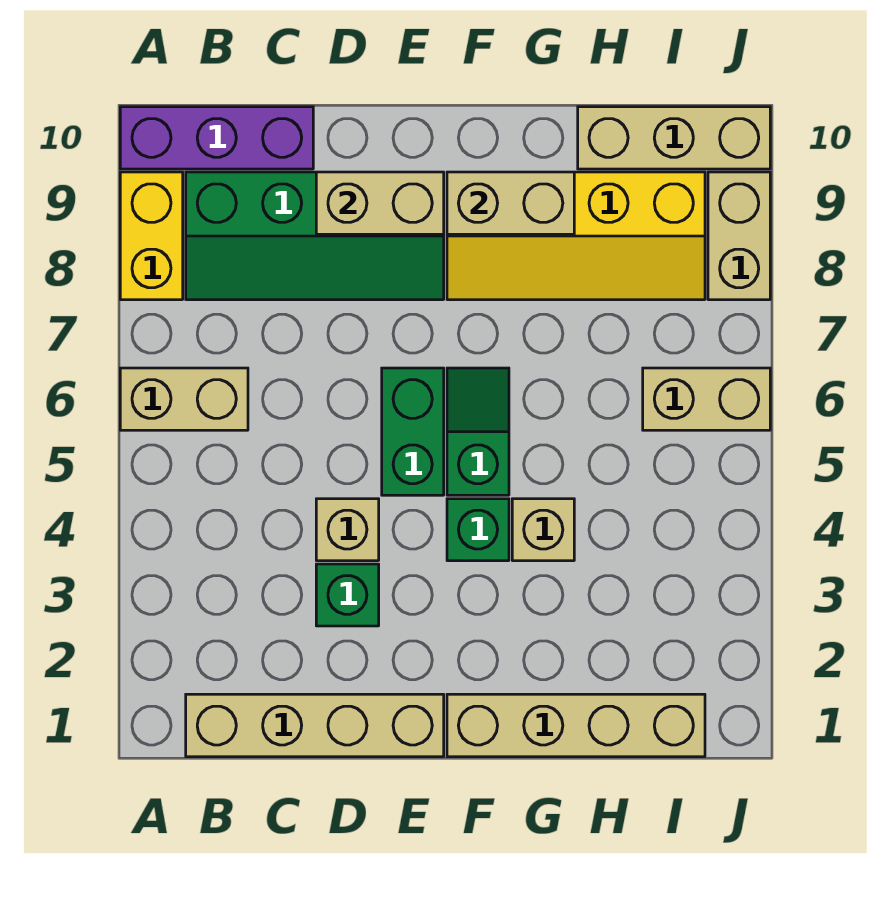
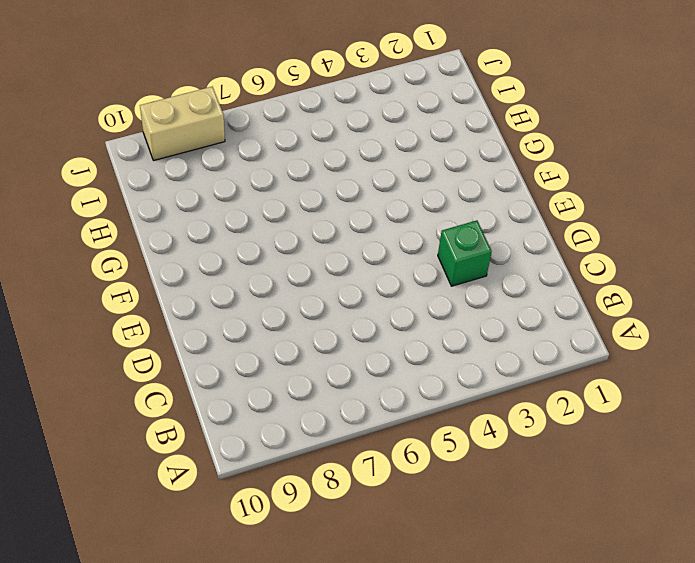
none -> tan 1x2 brick [120,368,248,430]
none -> yellow 1x2 brick [120,172,183,300]
none -> purple 1x3 brick [120,107,313,169]

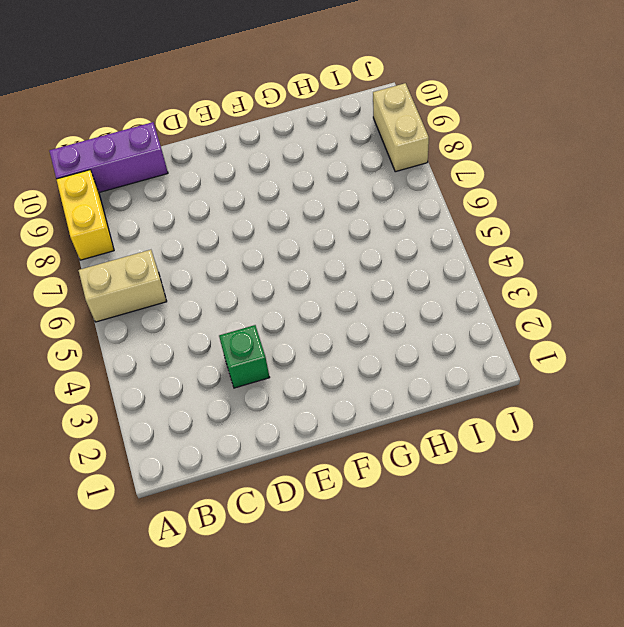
none -> tan 1x4 brick [186,694,444,757]
none -> green 2x4 slope [186,172,444,300]
none -> tan 1x1 brick [316,499,379,561]

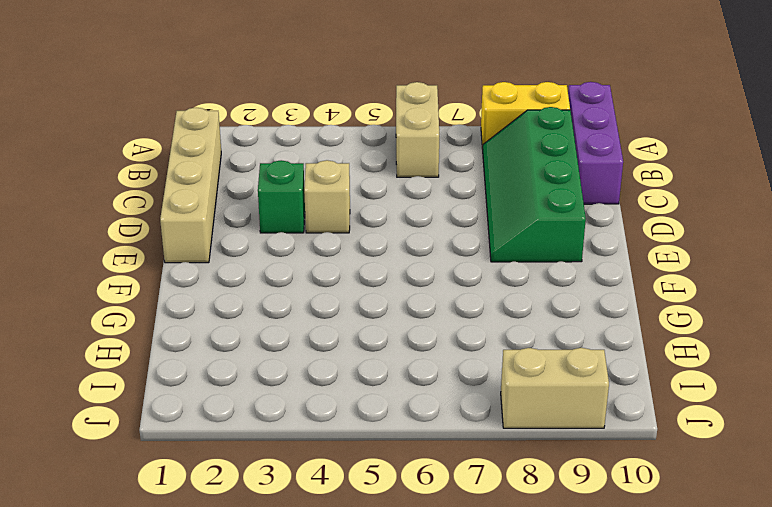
none -> green 1x2 brick [382,368,444,495]
none -> tan 1x4 brick [447,694,705,757]
none -> green 1x1 brick [447,499,509,561]

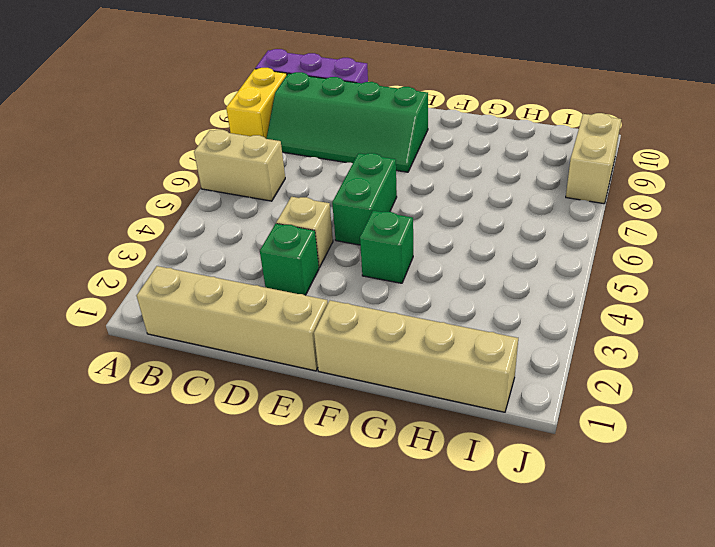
none -> green 1x2 slope [447,368,509,495]
none -> yellow 2x4 slope [447,172,705,300]
none -> tan 1x1 brick [512,499,574,561]

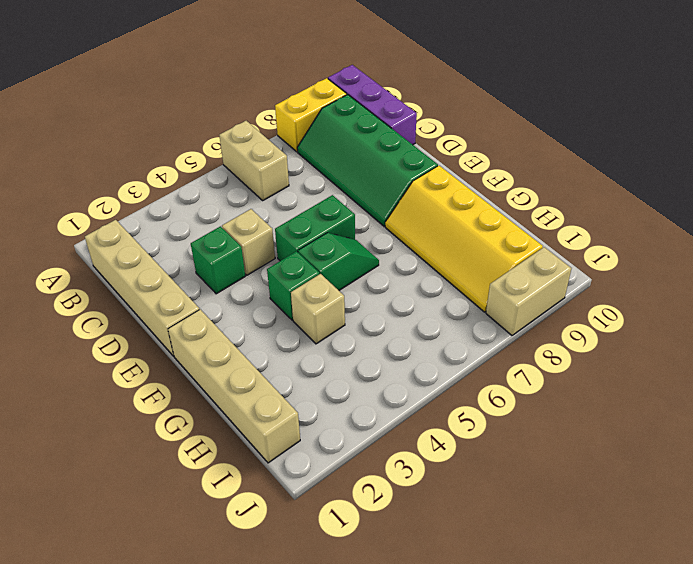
none -> tan 1x3 brick [578,107,770,169]
none -> tan 1x2 brick [643,368,770,430]
none -> tan 1x2 brick [316,172,444,234]

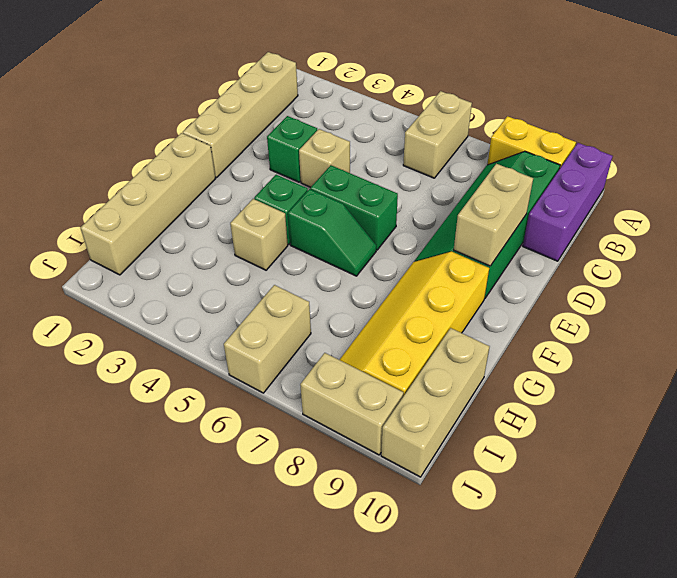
none -> tan 1x2 brick [447,172,574,234]

